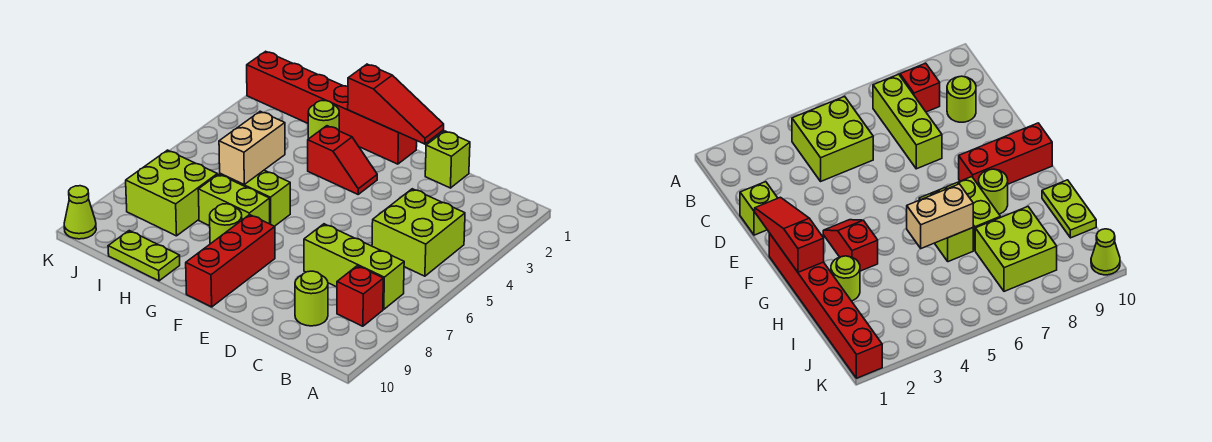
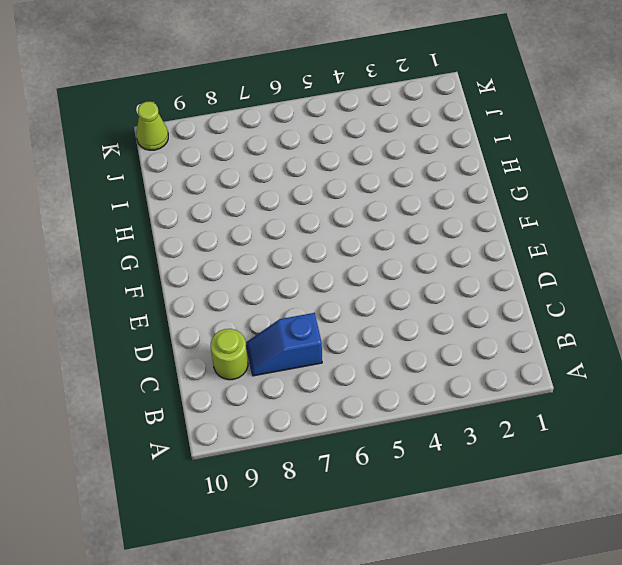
blue 1x2 slope [246,313,322,376] -> lime 1x3 brick [304,224,404,309]
none -> lime 2x2 brick [372,189,465,276]
none -> red 1x1 brick [337,266,383,326]
none -> lime 1x1 brick [425,131,470,188]

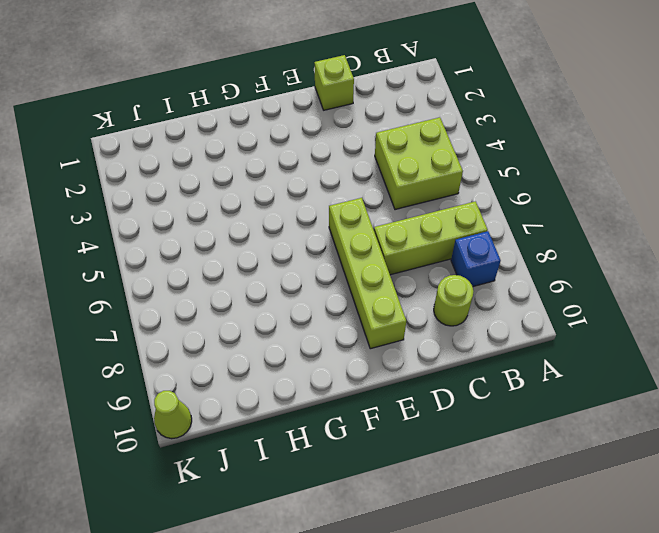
blue 1x1 brick [451,231,501,287] -> red 1x1 brick [337,266,383,326]
lime 1x4 brick [329,198,406,349] -> none
none -> red 1x6 brick [247,51,417,164]
none -> red 1x2 slope [308,126,377,194]
none -> red 1x3 brick [186,215,275,307]

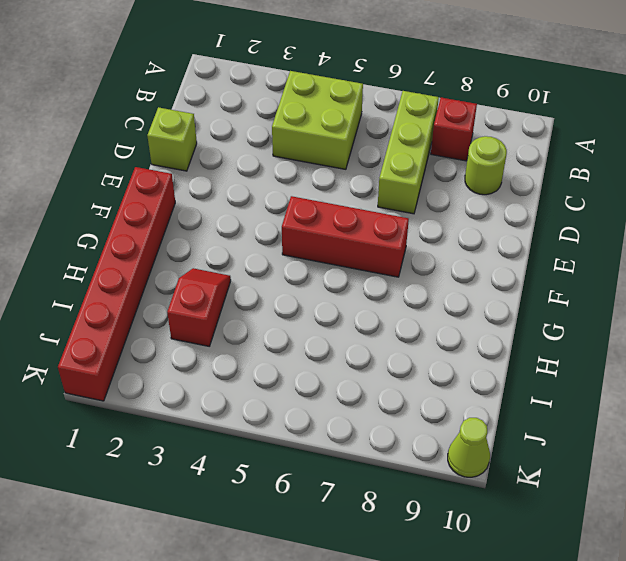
red 1x3 brick [282,196,409,277] -> red 1x3 brick moved to [186,215,275,307]
red 1x2 slope [167,268,231,346] -> red 1x2 slope moved to [308,126,377,194]
none -> lime 1x2 brick [220,170,290,226]
none -> lime 1x2 brick [198,174,270,226]
none -> lime 1x1 round brick [210,204,242,244]

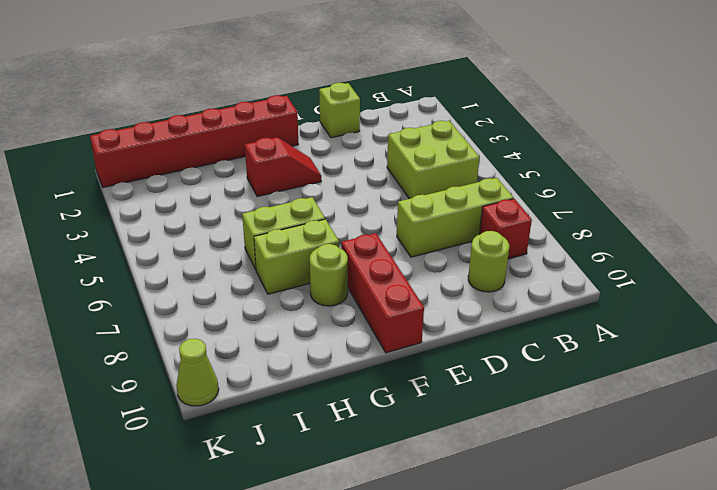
none -> lime 1x1 round brick [308,101,339,139]
none -> lime 1x2 plate [108,231,180,281]
none -> lime 2x2 brick [126,150,217,236]

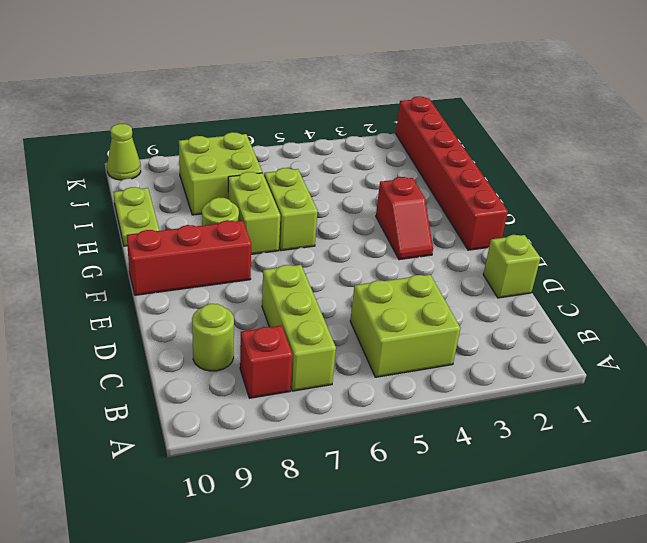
none -> lime 1x1 round brick [308,101,339,139]
none -> red 1x3 slope [348,64,444,144]
none -> tan 1x2 brick [219,111,285,184]

